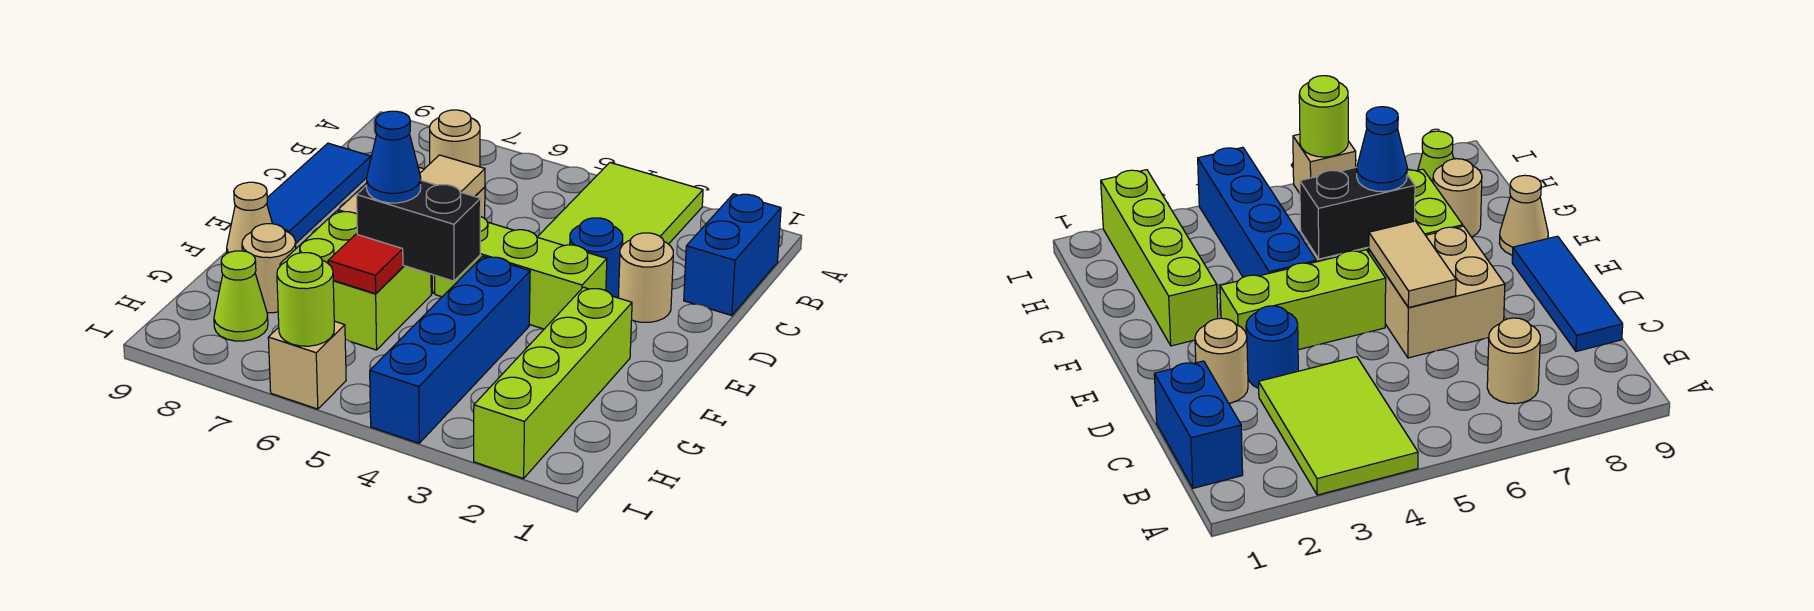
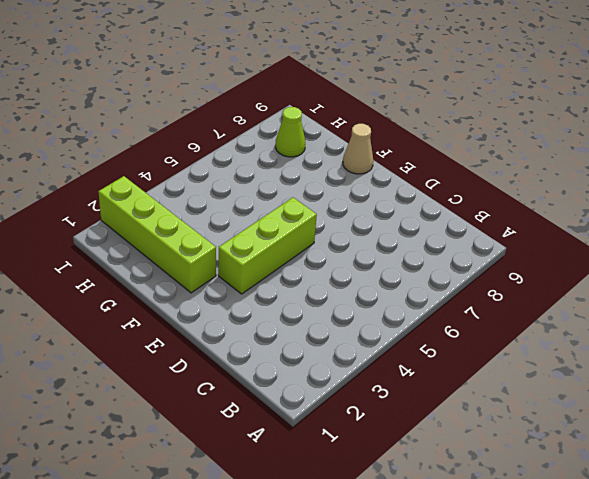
none -> lime 2x3 tile [538,163,703,246]
none -> blue 1x2 brick [684,194,781,316]
none -> tan 1x1 round brick [430,110,480,167]

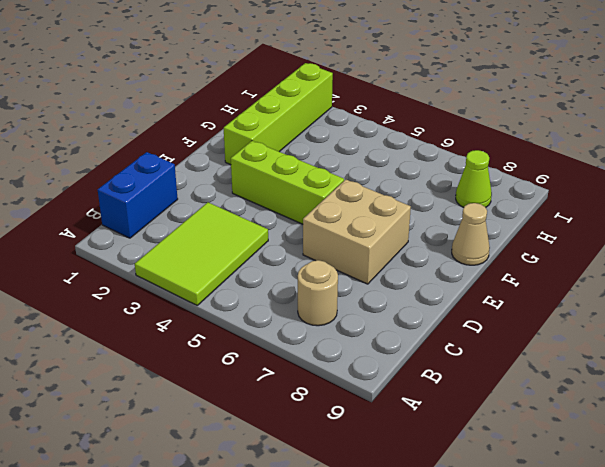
none -> blue 1x3 tile [267,143,371,243]
none -> tan 1x1 round brick [618,233,673,322]
none -> blue 1x1 round brick [570,218,623,298]

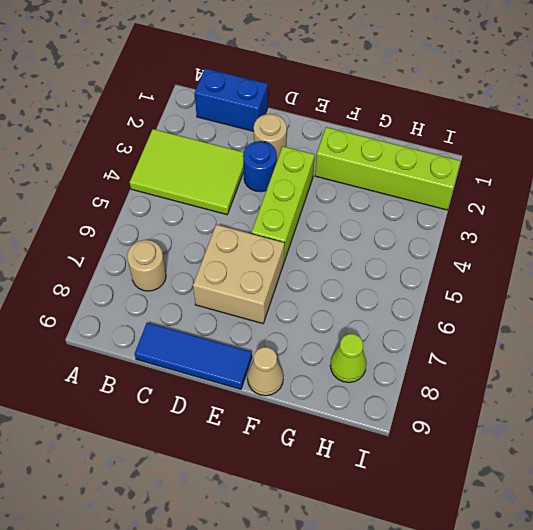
none -> blue 1x4 brick [370,256,530,443]
none -> lime 2x2 brick [280,211,431,350]
none -> tan 1x1 round brick [242,224,296,313]

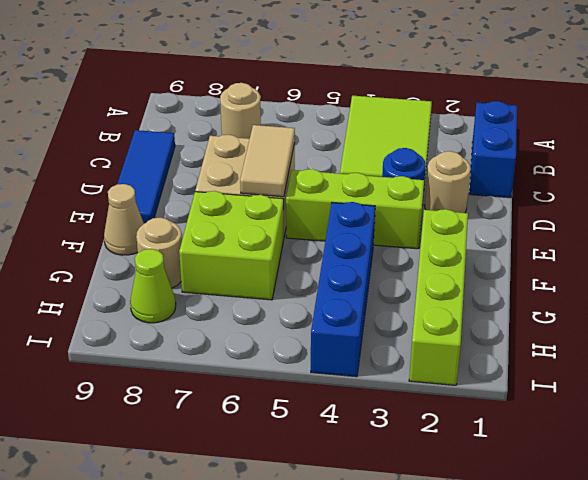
none -> tan 1x1 brick [268,321,346,409]
none -> black 1x2 brick [357,180,481,281]
none -> red 1x1 tile [328,234,403,294]

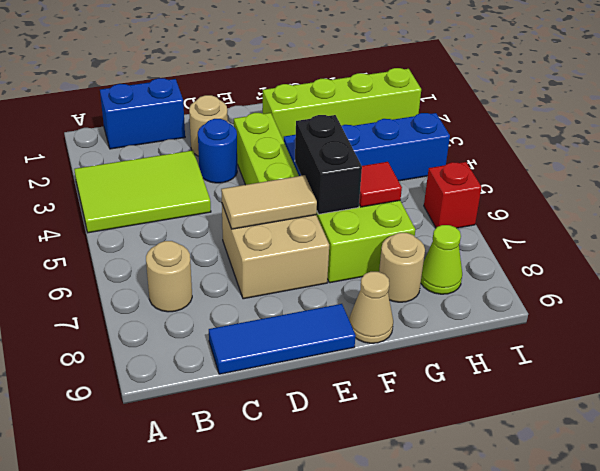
red 1x1 brick [424,162,482,228] -> tan 1x1 brick [268,321,346,409]
none -> lime 1x1 round brick [277,253,334,346]
none -> blue 1x1 cone [367,111,421,203]

